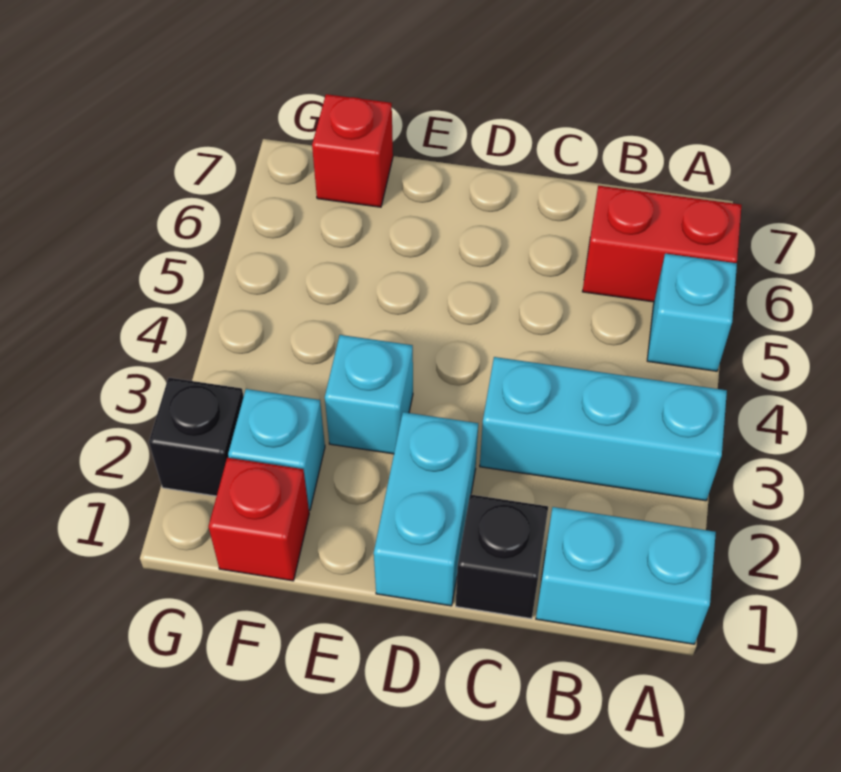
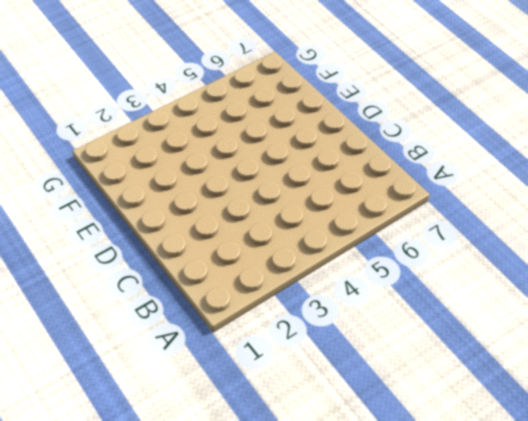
none -> cyan 1x2 brick [536,507,716,644]
none -> cyan 1x3 brick [480,357,727,501]

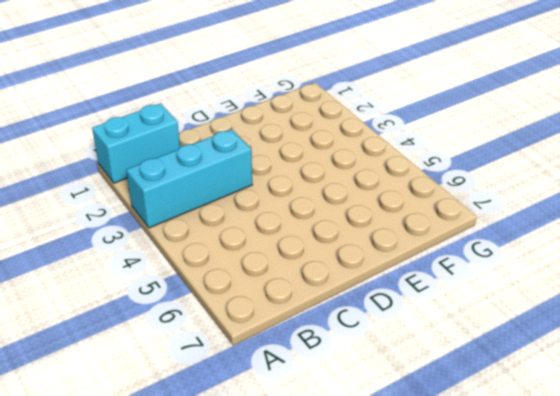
none -> cyan 1x1 brick [647,254,737,371]
none -> red 1x2 brick [582,186,742,302]

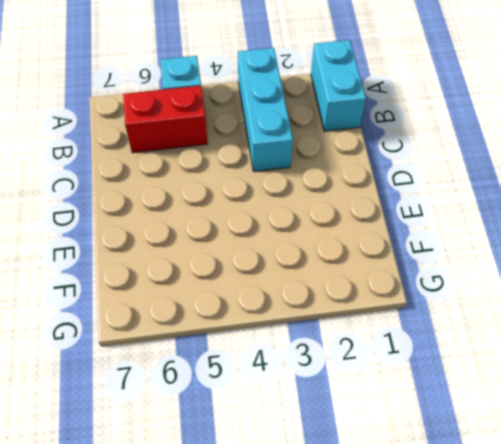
red 1x2 brick [123,86,208,153] -> red 1x2 brick turned to [582,186,742,302]
none -> black 1x1 brick [456,494,548,619]
none -> cyan 1x2 brick [374,412,478,606]

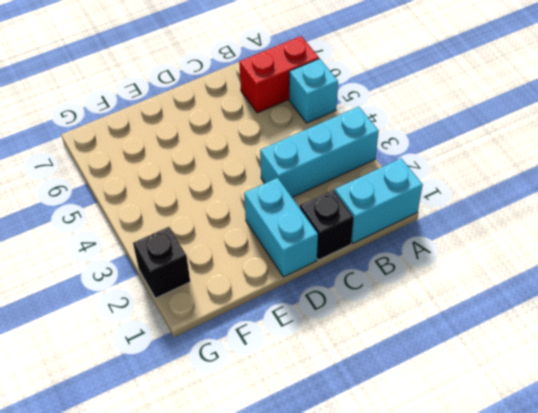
none -> cyan 1x1 brick [325,335,413,454]
none -> red 1x1 brick [208,458,309,581]

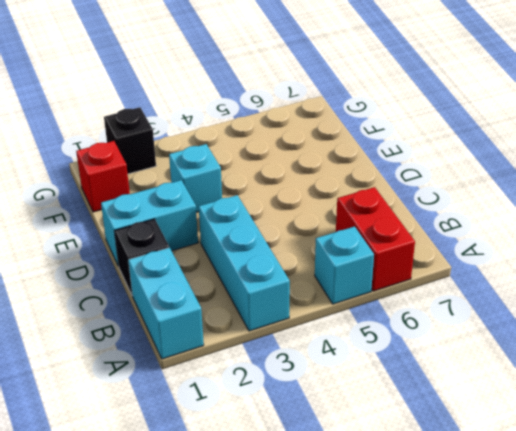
none -> cyan 1x1 brick [228,389,325,510]
none -> red 1x1 brick [312,94,393,207]

